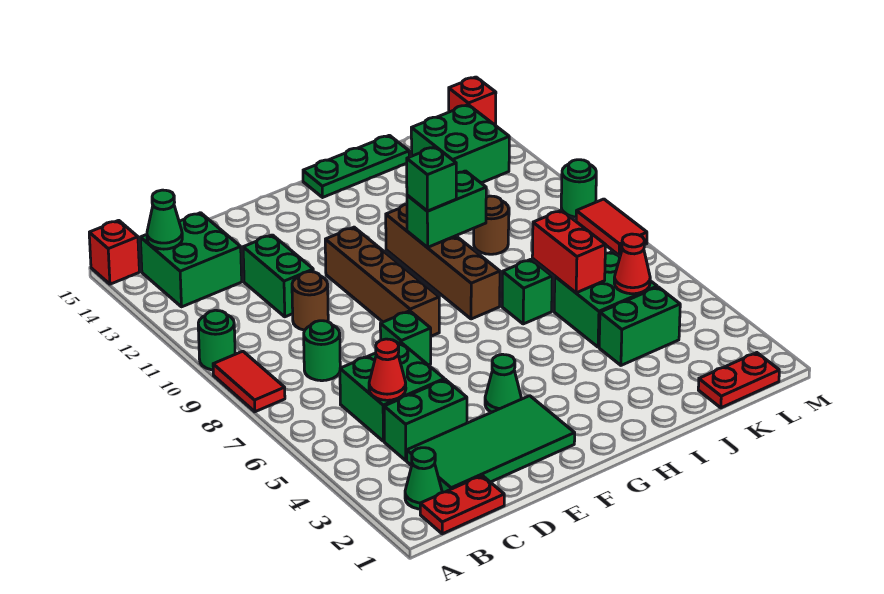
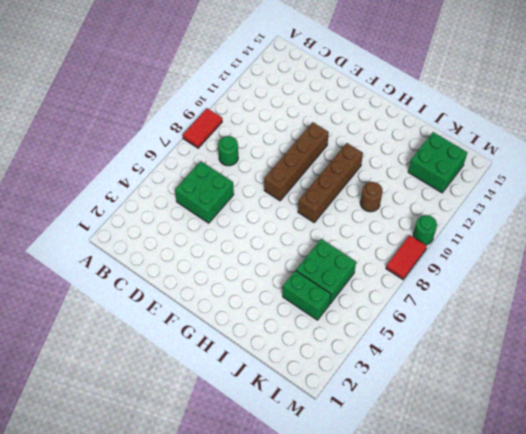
none -> green 1x1 round brick [198,310,235,370]
none -> red 1x1 brick [89,220,139,284]
none -> red 1x2 plate [420,476,504,534]
none -> green 1x1 cone [405,448,442,509]

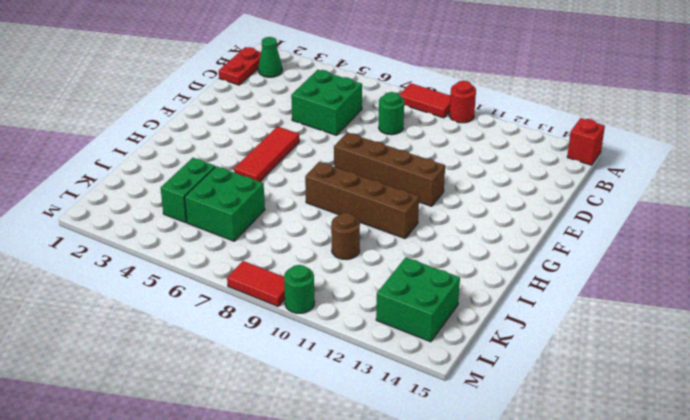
red 1x1 round brick [449,81,476,123] -> green 1x1 round brick [198,310,235,370]
red 1x3 tile [234,126,299,182] -> none
none -> green 2x2 brick [140,213,242,307]
none -> green 2x4 tile [407,396,575,492]
none -> green 1x2 brick [384,380,467,460]
none -> brown 1x1 round brick [292,272,328,330]

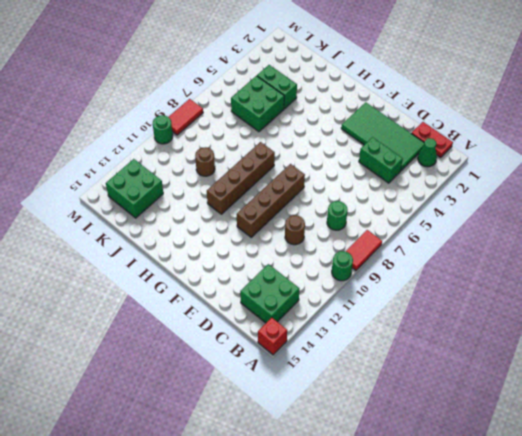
none -> green 2x2 brick [340,342,444,441]
none -> green 1x2 brick [243,235,313,317]
none -> green 1x1 brick [380,311,431,365]
none -> green 1x1 cone [485,354,521,412]

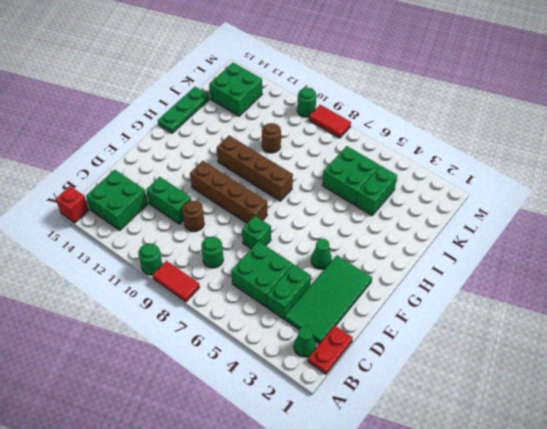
none -> green 1x1 brick [502,259,552,324]
none -> red 1x2 plate [698,353,779,408]
none -> red 1x1 brick [449,77,496,126]
none -> green 1x1 cone [147,190,182,249]

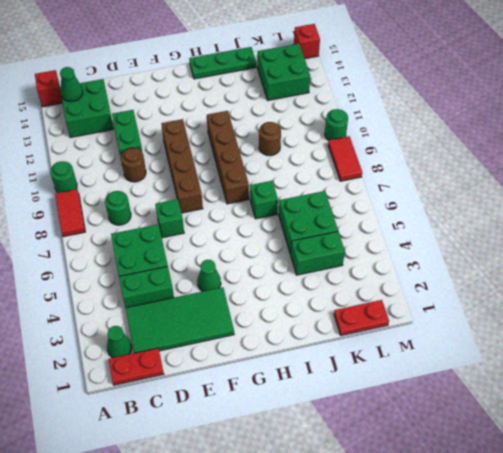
none -> red 1x1 cone [369,339,406,400]
none -> green 1x2 brick [407,171,486,247]
none -> red 1x2 brick [532,210,605,293]
none -> red 1x1 cone [614,234,650,294]

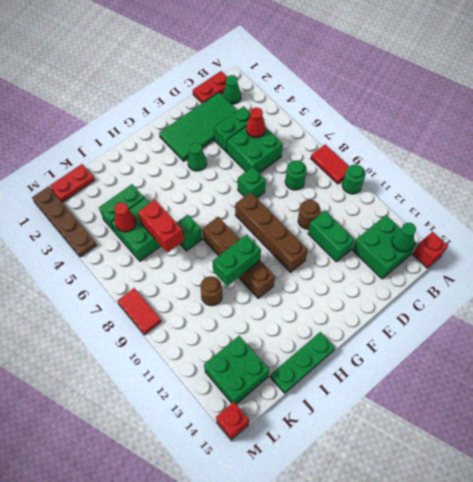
brown 1x4 plate [32,187,97,257] -> none
none -> green 1x1 round brick [561,160,596,217]
none -> green 1x1 brick [407,147,456,211]

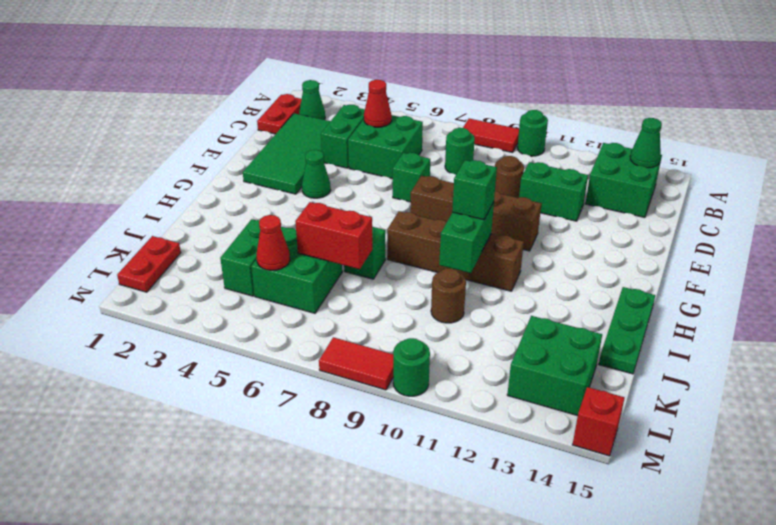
none -> red 1x1 brick [89,220,139,284]

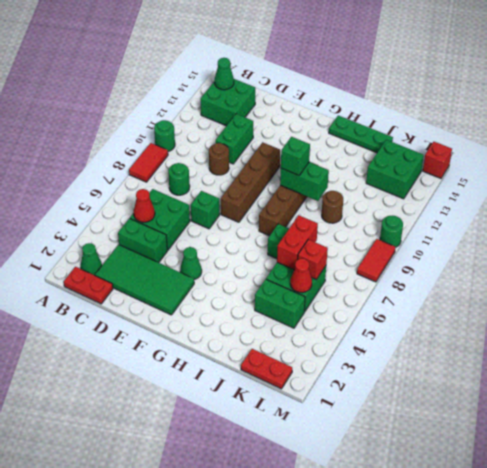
red 1x1 brick [298,239,328,279] -> red 1x1 brick moved to [89,220,139,284]

